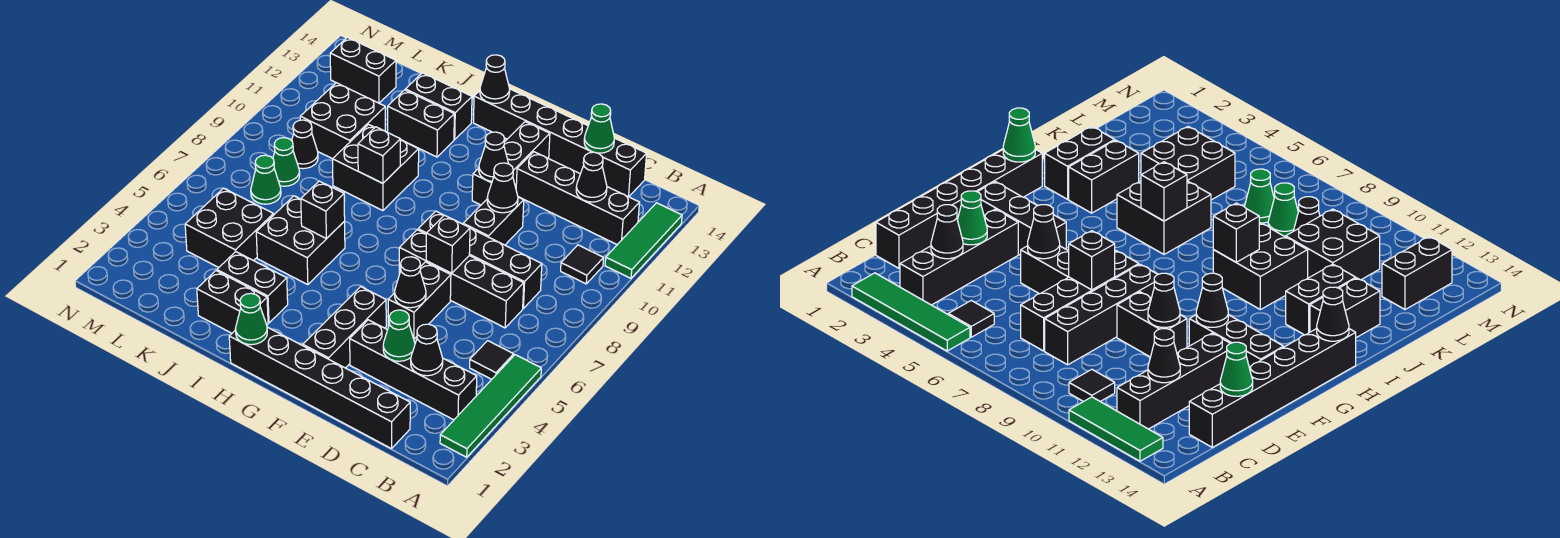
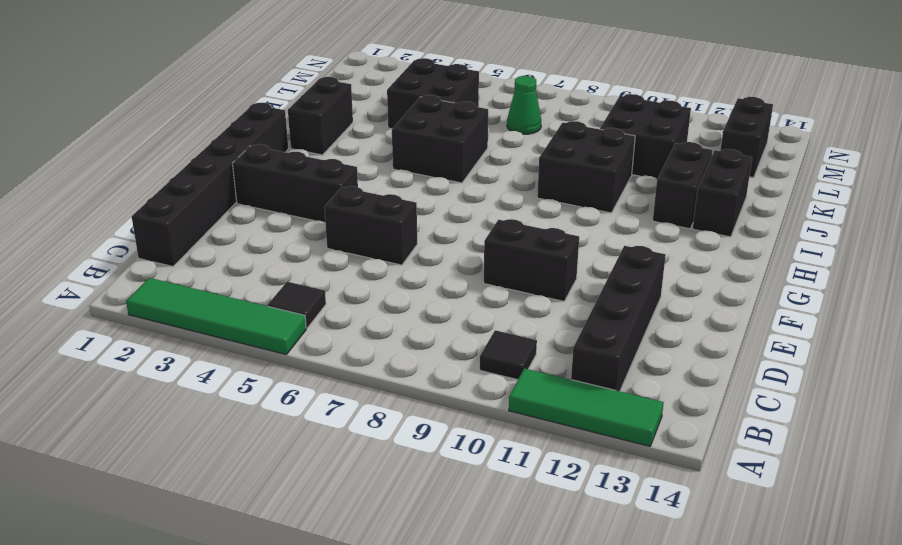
none -> black 1x4 brick [350,320,477,420]
none -> black 1x4 brick [399,230,524,328]
none -> black 1x4 brick [418,211,542,308]
none -> black 1x6 brick [473,89,647,197]

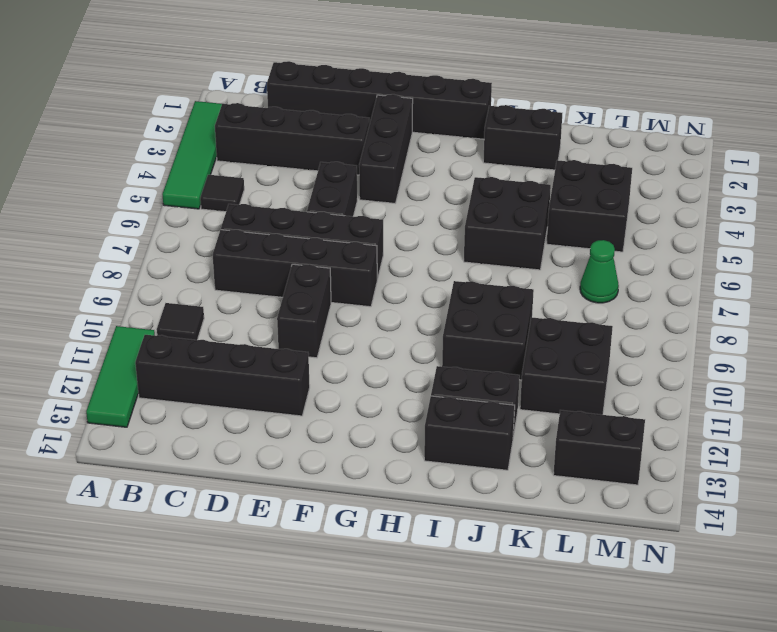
none -> black 1x6 brick [473,89,647,197]
none -> black 1x3 brick [472,122,550,205]
none -> black 1x2 brick [217,252,288,323]
none -> green 1x1 cone [273,138,300,186]

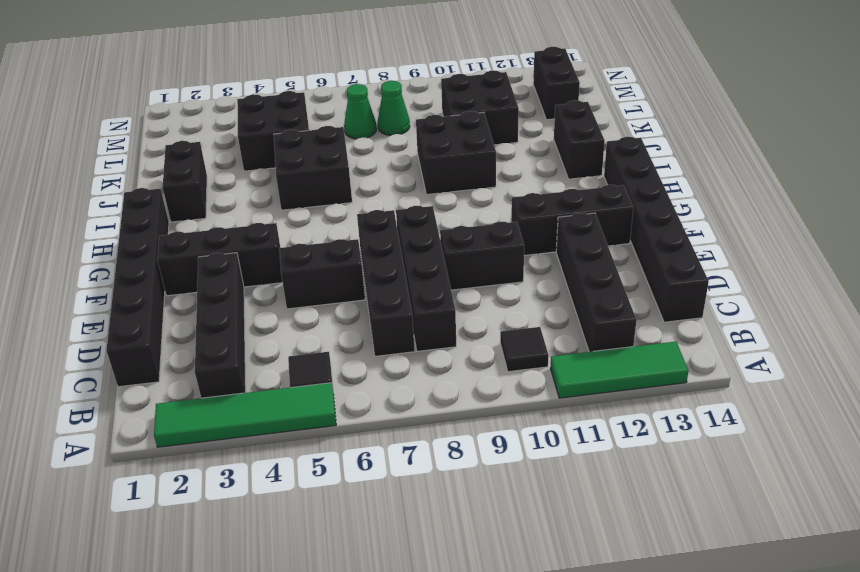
none -> black 1x2 brick [217,252,288,323]
none -> black 1x2 brick [388,90,454,157]
none -> black 1x1 cone [292,120,318,169]
none -> black 1x1 cone [411,324,443,376]

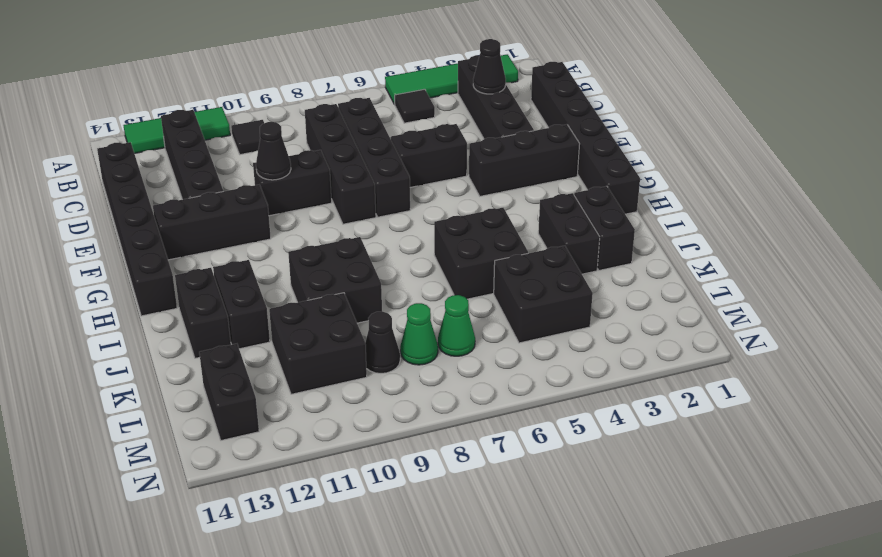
none -> black 1x1 cone [576,152,607,202]
none -> green 1x1 cone [383,310,415,361]
none -> green 1x1 cone [584,104,614,153]
none -> black 1x1 cone [395,257,426,308]

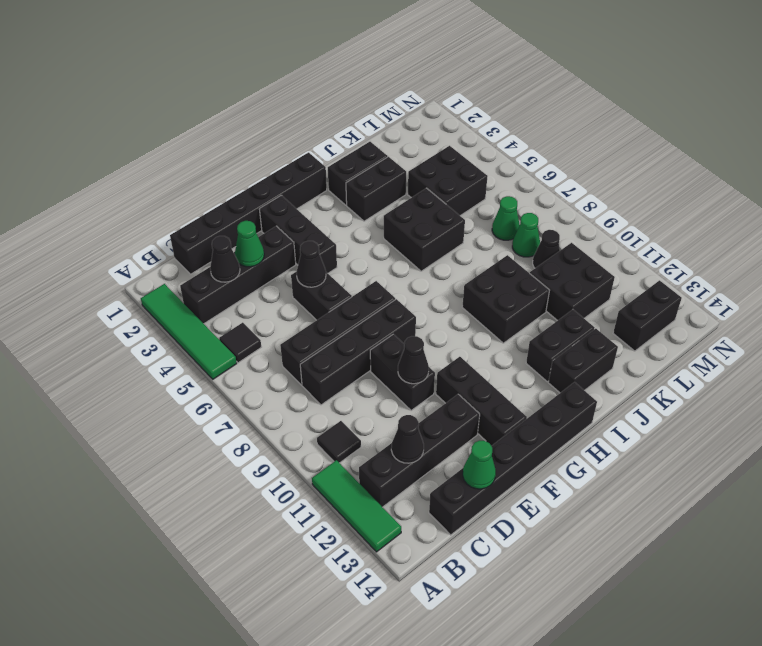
none -> black 1x1 brick [426,215,470,273]
none -> black 1x1 cone [479,132,509,181]
none -> green 1x1 cone [235,293,267,345]
none -> black 1x1 cone [480,55,510,103]

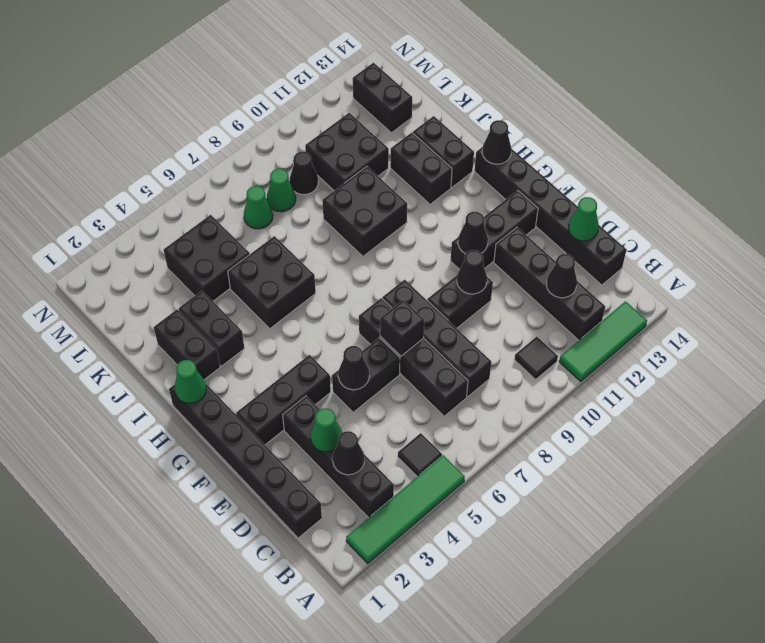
none -> black 1x1 brick [301,181,345,239]
none -> black 1x1 brick [358,127,400,183]

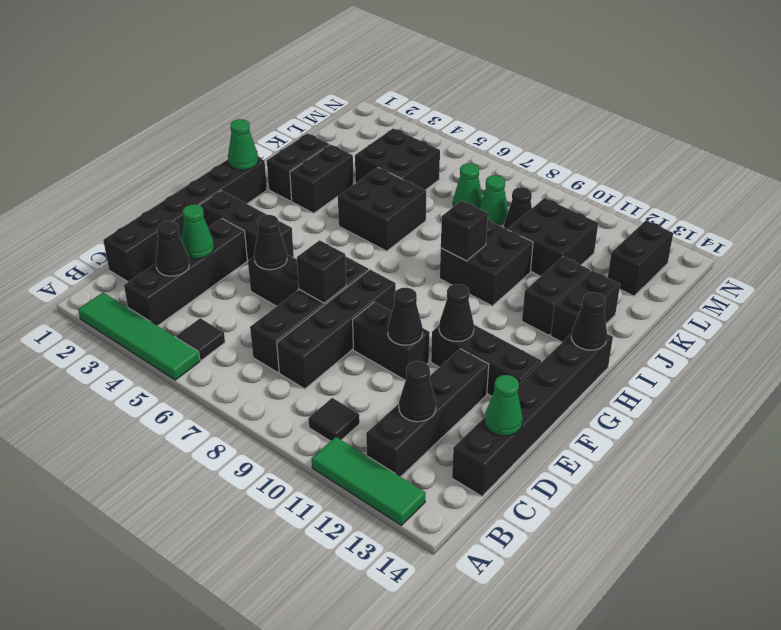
none -> black 1x1 brick [301,181,345,239]

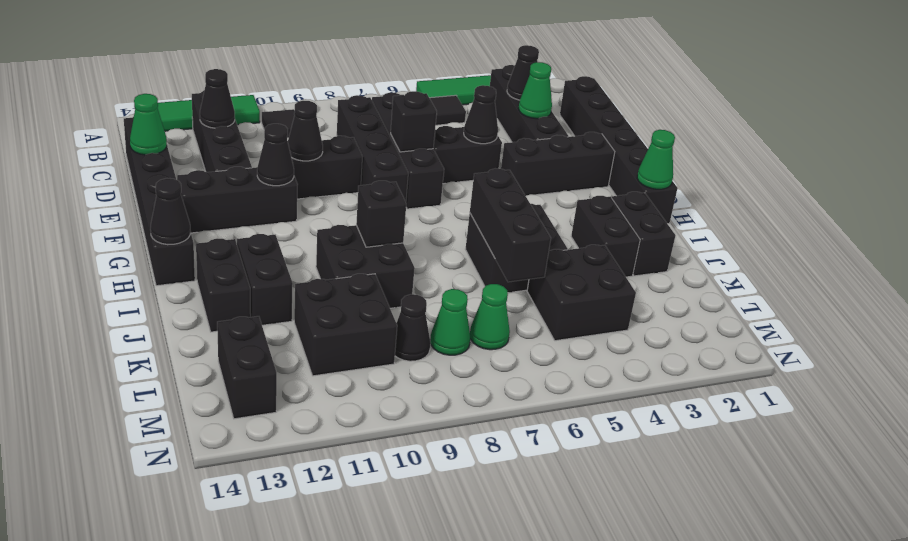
black 1x3 brick [470,169,551,282] -> black 1x1 brick [301,181,345,239]

